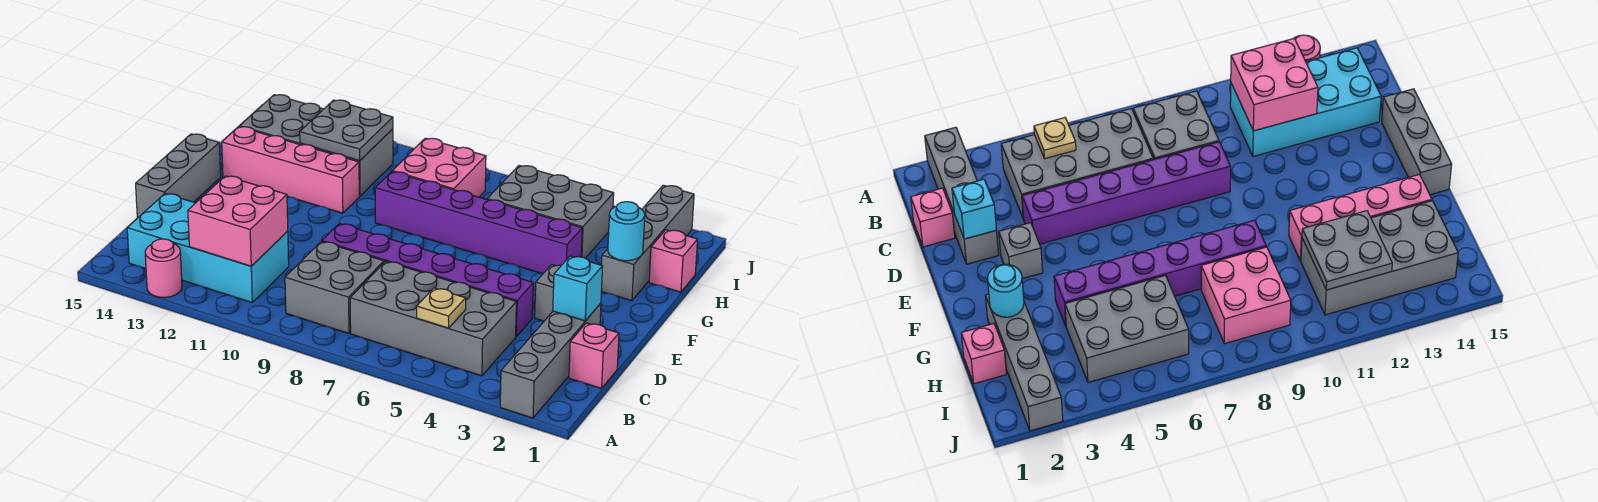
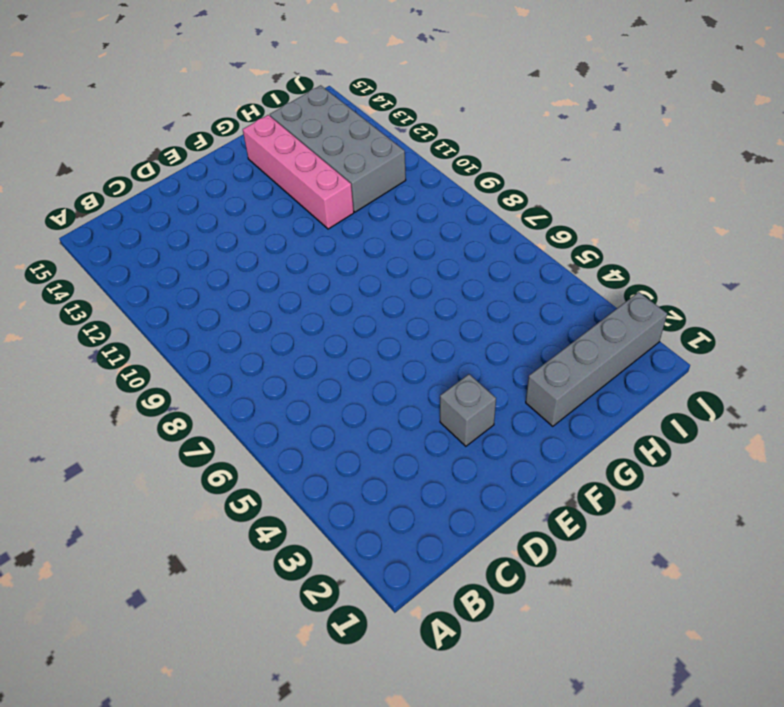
none -> grey 1x4 brick [500,303,601,418]
none -> pink 1x1 round brick [145,239,182,298]
none -> grey 2x4 brick [350,261,516,376]

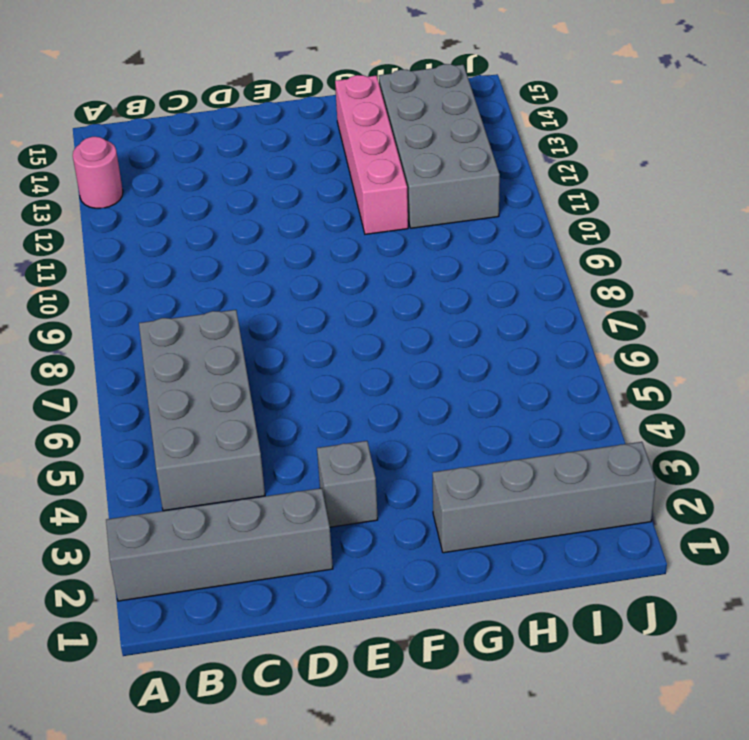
none -> grey 2x2 brick [285,241,384,333]
none -> cyan 2x4 brick [127,194,289,302]
none -> pink 1x1 brick [569,323,619,388]

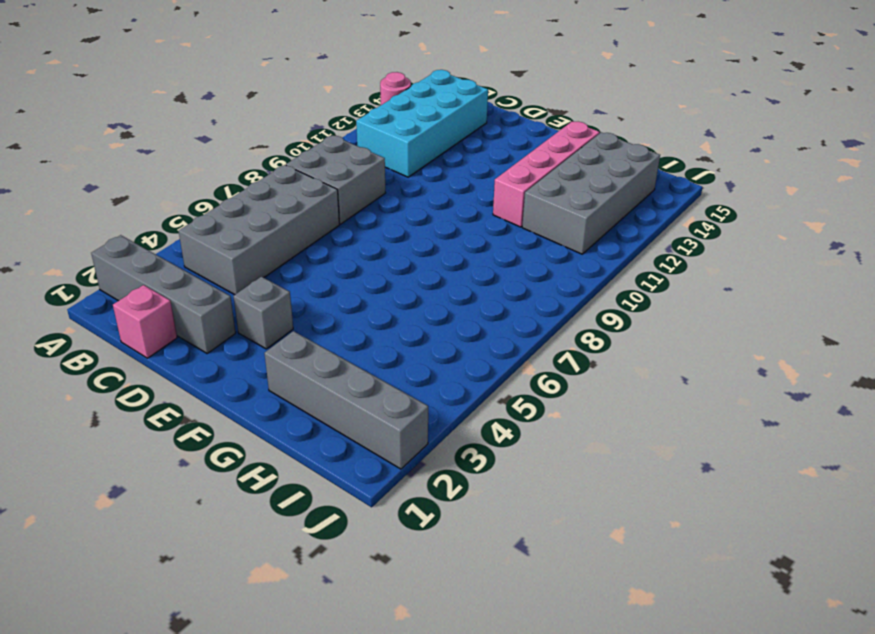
none -> purple 1x6 brick [322,224,533,337]
none -> grey 1x3 brick [136,134,221,218]
none -> purple 1x6 brick [375,172,582,274]

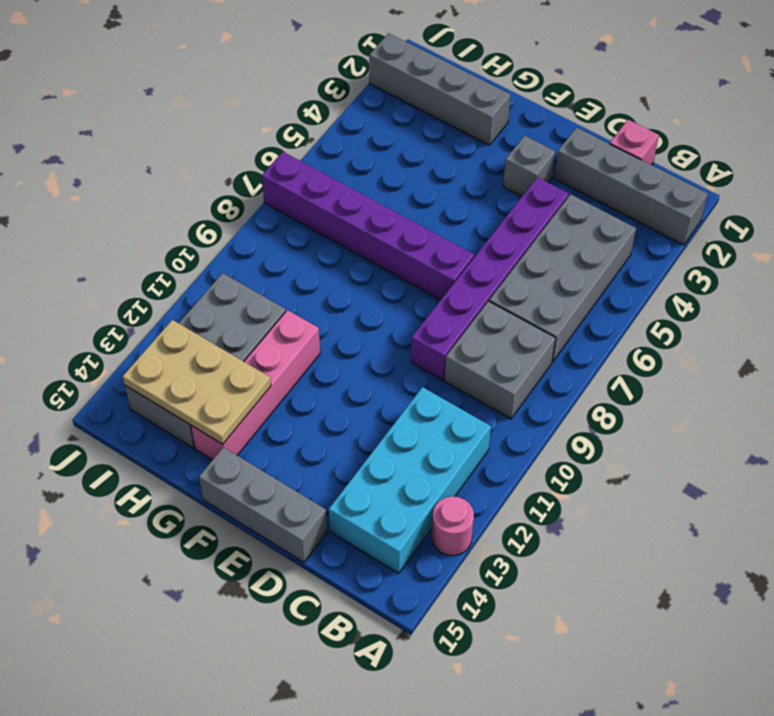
purple 1x6 brick [262,152,474,300] -> purple 1x6 brick turned to [375,172,582,274]
tan 2x3 plate [123,320,271,444] -> none
none -> pink 1x1 brick [649,230,698,292]
none -> grey 2x3 brick [487,165,614,258]
none -> pink 2x2 brick [392,138,486,197]

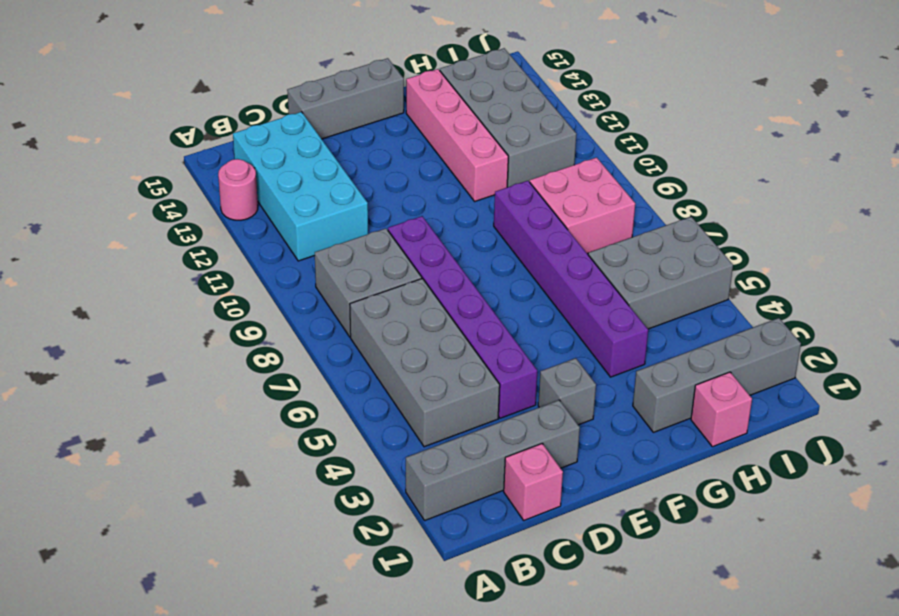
grey 2x3 brick [588,217,733,329] -> grey 2x3 brick turned to [487,165,614,258]
none -> tan 1x1 plate [417,288,466,328]
none -> pink 2x2 brick [188,176,288,266]
none -> cyan 1x1 brick [553,256,603,321]

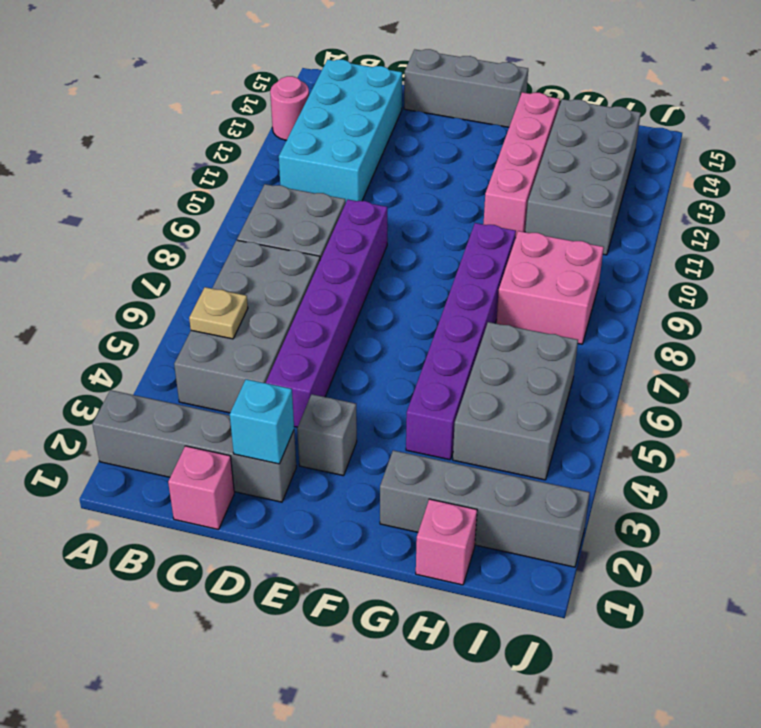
none -> pink 2x2 brick [188,176,288,266]
none -> cyan 1x1 round brick [608,202,645,261]
none -> grey 2x2 plate [300,100,393,161]

